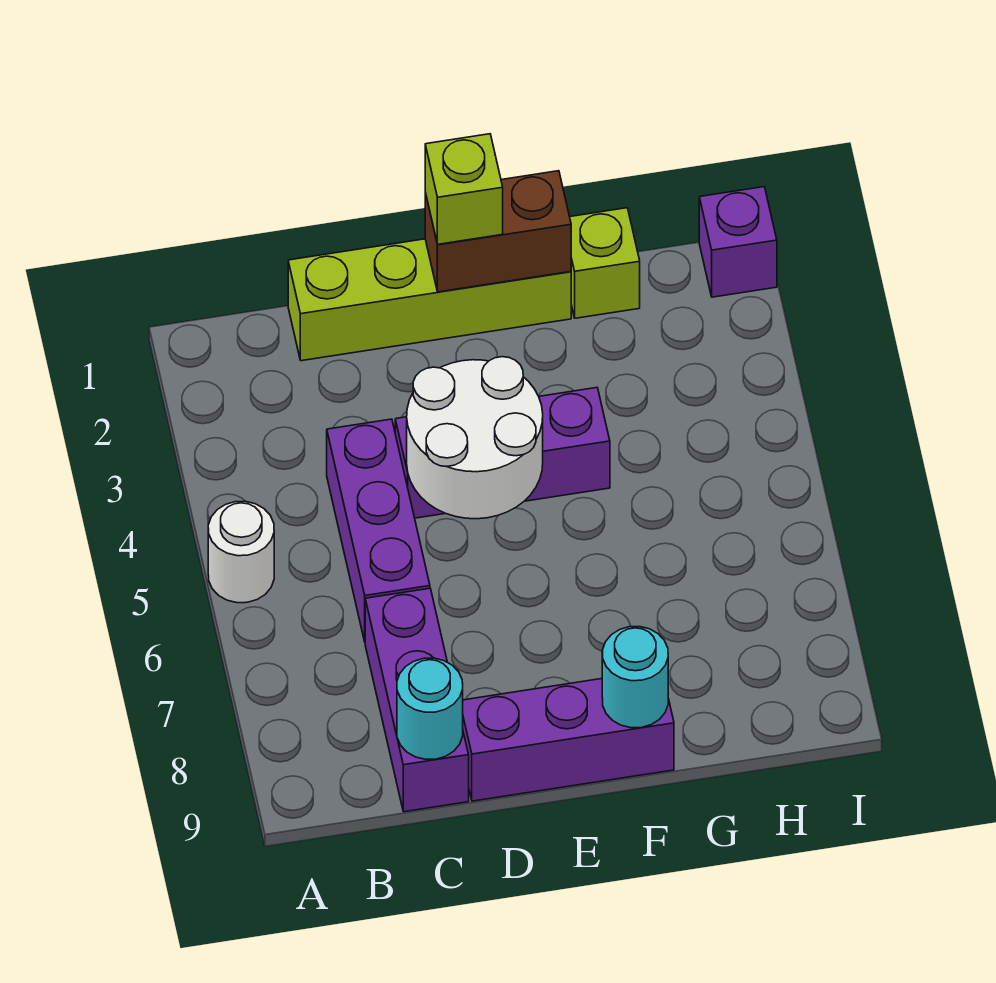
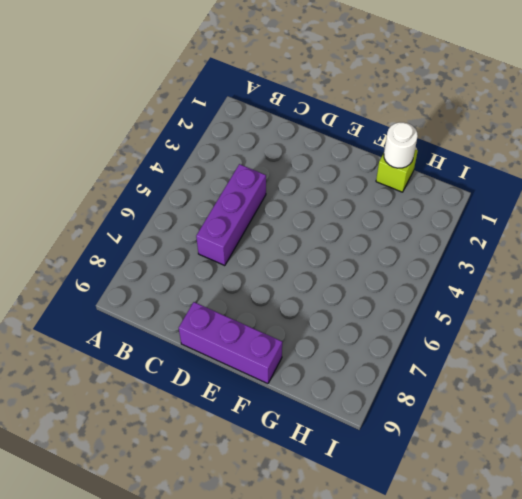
white 1x1 round brick [384,122,418,168] -> white 1x1 round brick moved to [208,501,274,603]
none -> lime 1x4 brick [288,239,571,361]
none -> purple 1x3 brick [365,588,469,812]
none -> purple 1x3 brick [395,388,610,518]

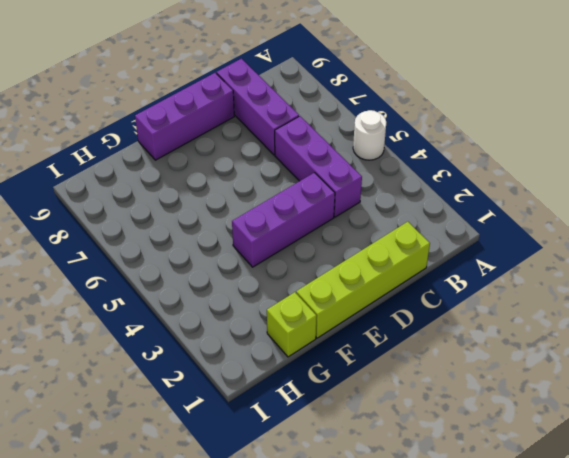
none -> purple 1x1 brick [699,187,777,297]
none -> cyan 1x1 round brick [397,658,463,759]
none -> white 2x2 round brick [407,357,543,519]

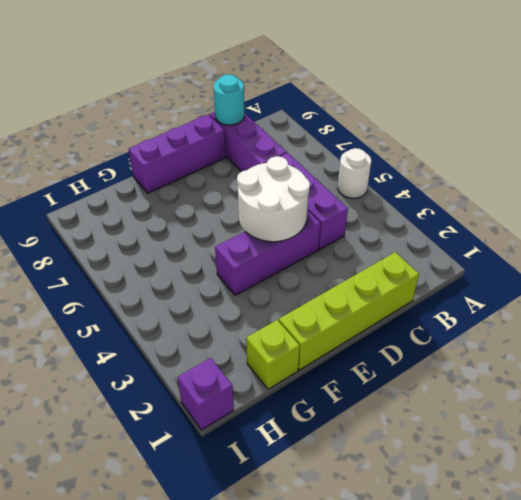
none -> brown 1x2 brick [425,171,571,292]
none -> cyan 1x1 round brick [602,627,668,728]
none -> lime 1x1 brick [425,134,503,245]

